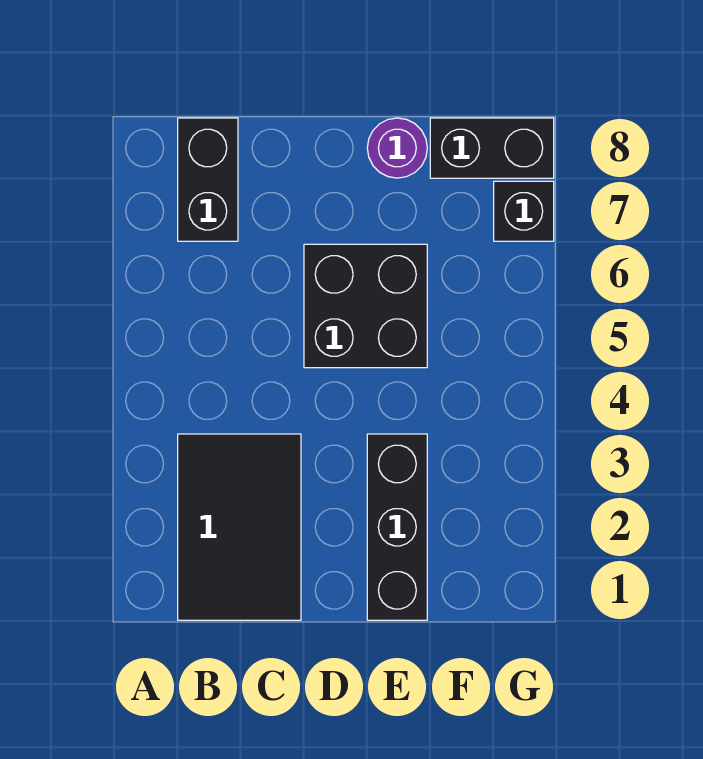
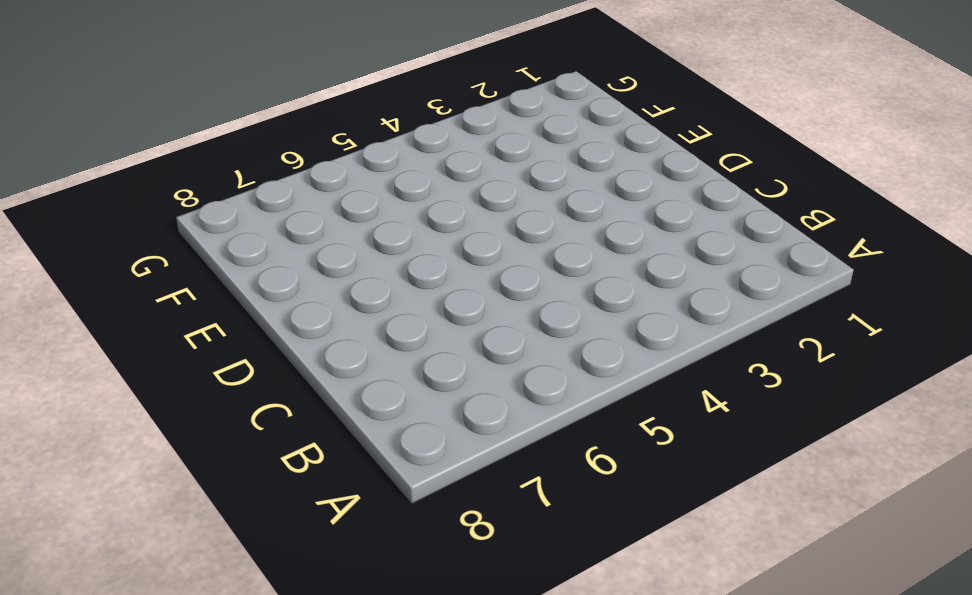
none -> black 2x3 tile [178,434,301,620]
none -> black 1x2 brick [178,118,238,241]

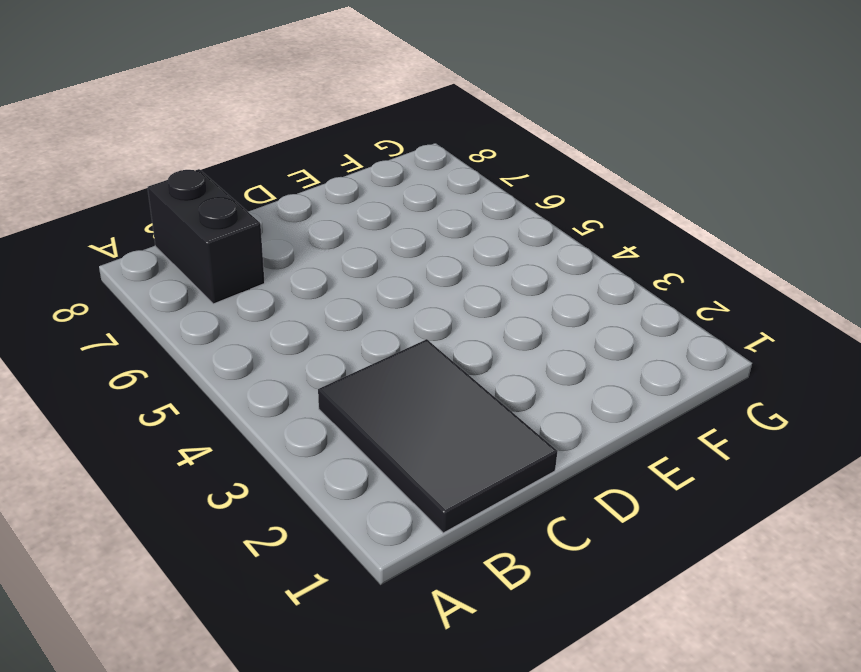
none -> black 2x2 brick [304,244,427,368]
none -> black 1x3 brick [367,434,427,620]

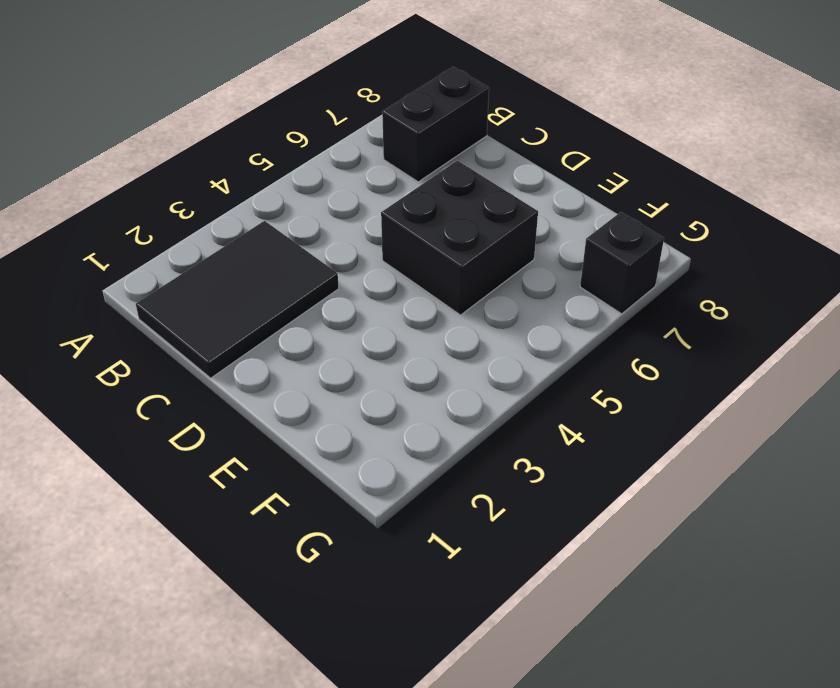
none -> black 1x3 brick [367,434,427,620]
none -> purple 1x1 round brick [367,118,427,178]

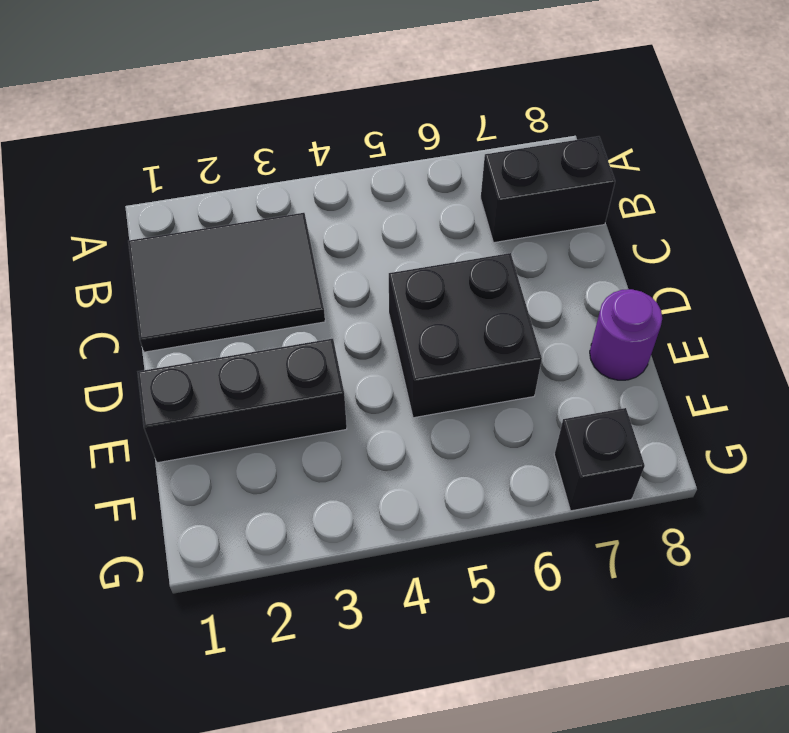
none -> black 1x2 brick [430,118,554,178]

